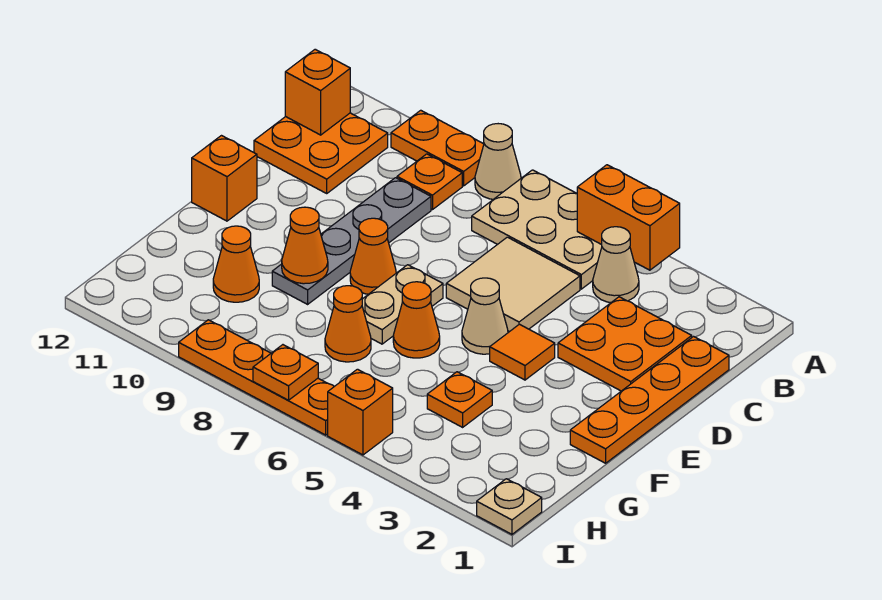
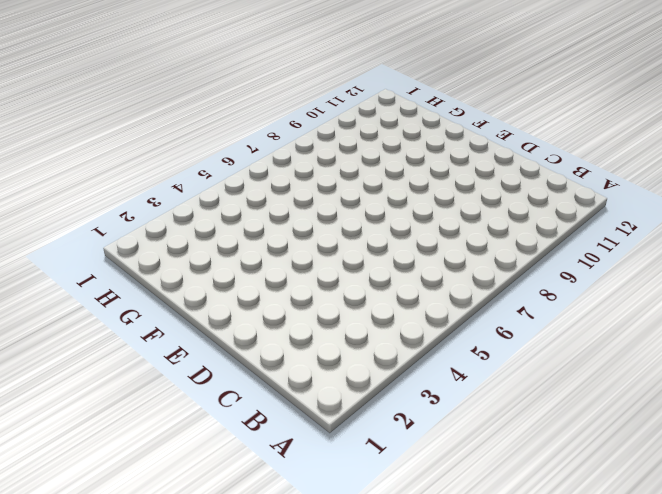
none -> tan 2x3 plate [472,170,602,289]
none -> tan 1x1 cone [475,124,521,199]
none -> orange 1x2 plate [391,110,484,186]

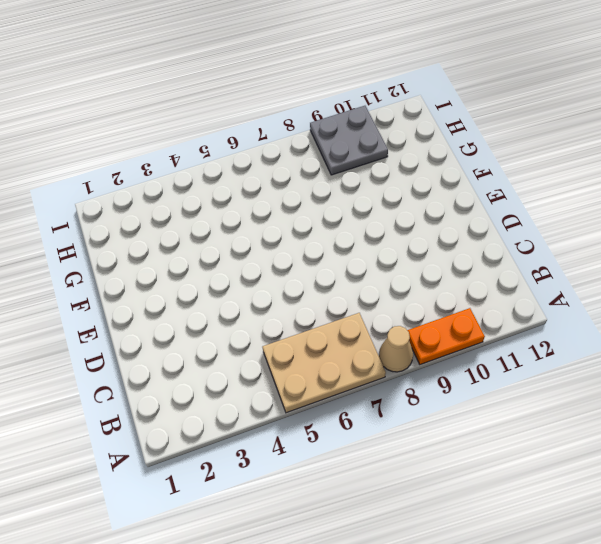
grey 2x2 plate [310,106,388,175] -> orange 1x4 plate [179,320,334,435]
none -> tan 1x1 cone [593,227,639,303]
none -> orange 1x1 plate [397,154,462,210]
none -> orange 2x2 plate [254,113,388,193]

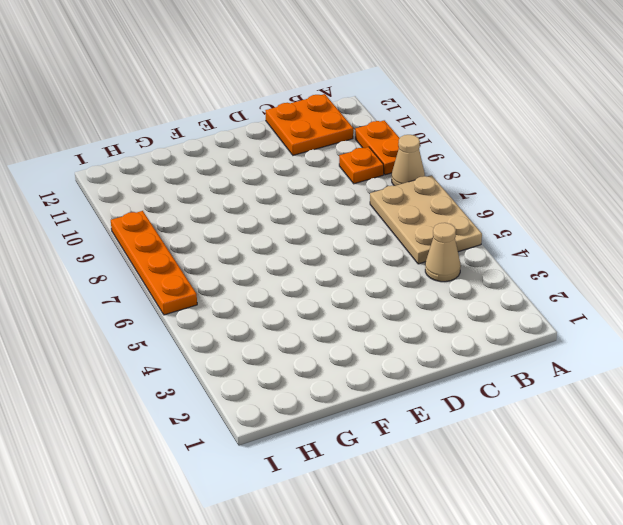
none -> orange 1x4 plate [570,337,729,463]
none -> orange 2x2 plate [558,297,692,391]
none -> tan 2x2 tile [446,237,580,332]

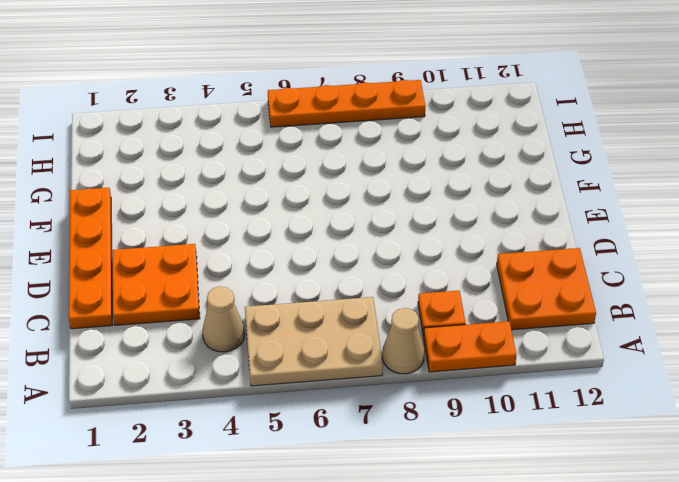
none -> tan 2x2 tile [446,237,580,332]
none -> grey 1x4 plate [272,178,431,304]
none -> orange 1x1 tile [490,324,555,380]

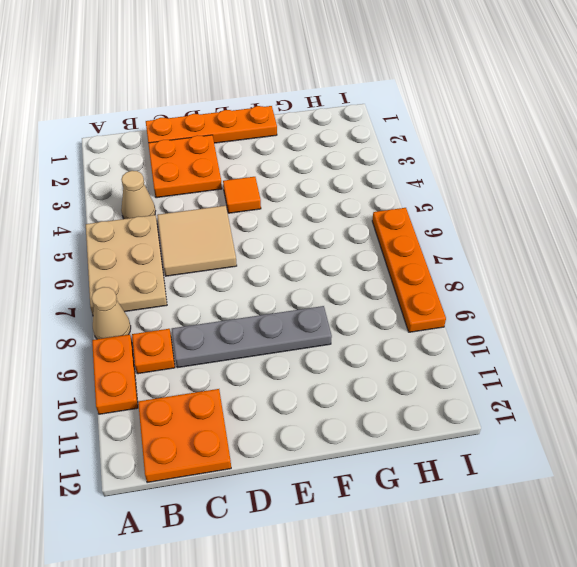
none -> tan 1x1 cone [462,278,508,354]
none -> tan 1x2 plate [362,265,443,344]
none -> orange 1x1 cone [350,218,396,294]

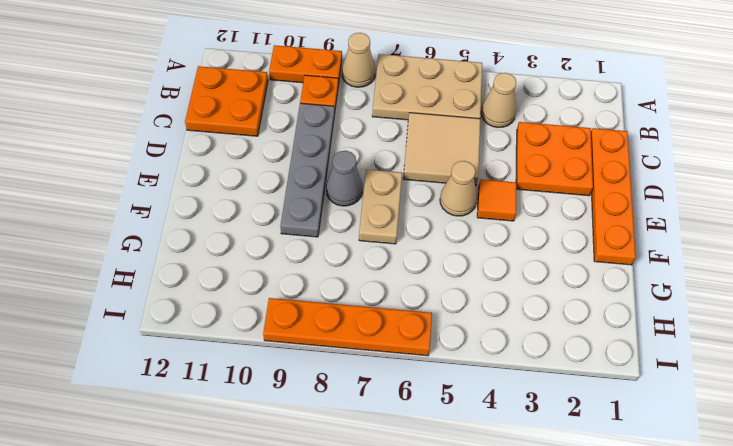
grey 1x1 cone [326,151,362,206] -> orange 1x1 cone [350,218,396,294]
none -> orange 1x1 brick [192,136,257,221]
none -> orange 1x1 cone [393,282,440,358]
none -> orange 1x1 plate [427,372,492,427]

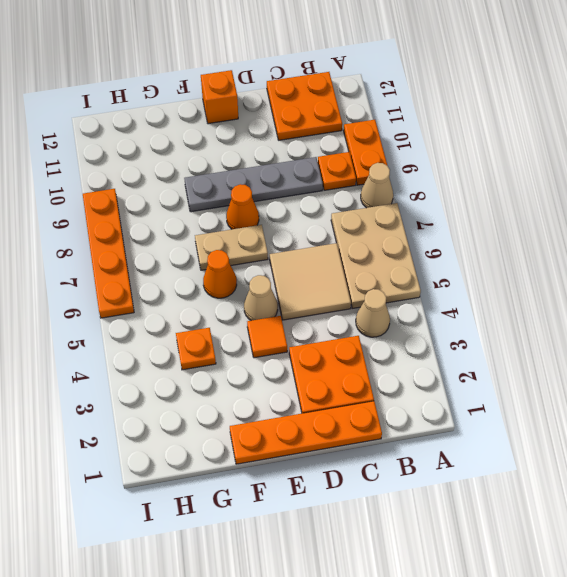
none -> orange 1x1 cone [325,286,371,362]
none -> orange 1x1 cone [213,226,259,302]
none -> tan 1x1 plate [477,479,542,534]

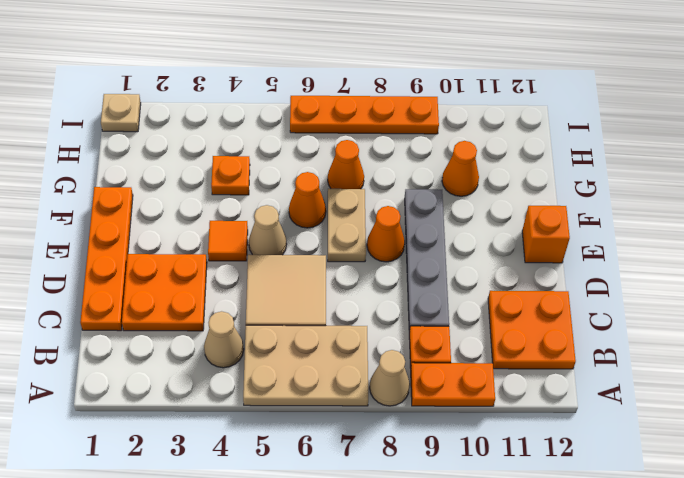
none -> orange 1x1 brick [328,369,393,455]
none -> orange 1x2 brick [577,165,680,270]
none -> orange 1x1 brick [285,49,350,135]

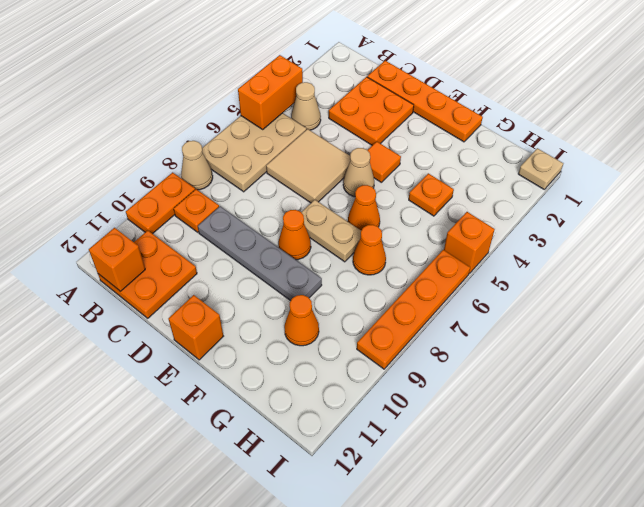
none -> orange 1x1 cone [282,207,328,284]
none -> orange 1x1 plate [253,345,318,400]

